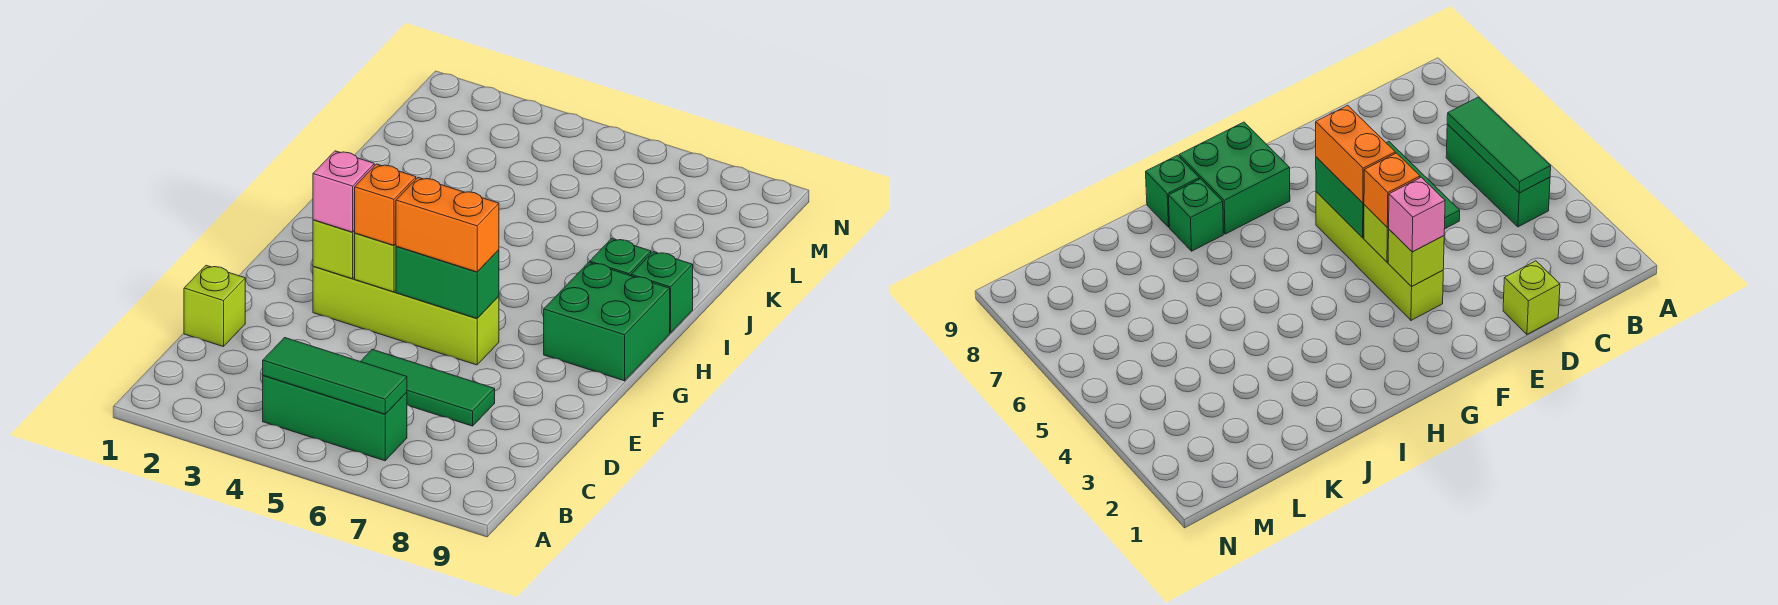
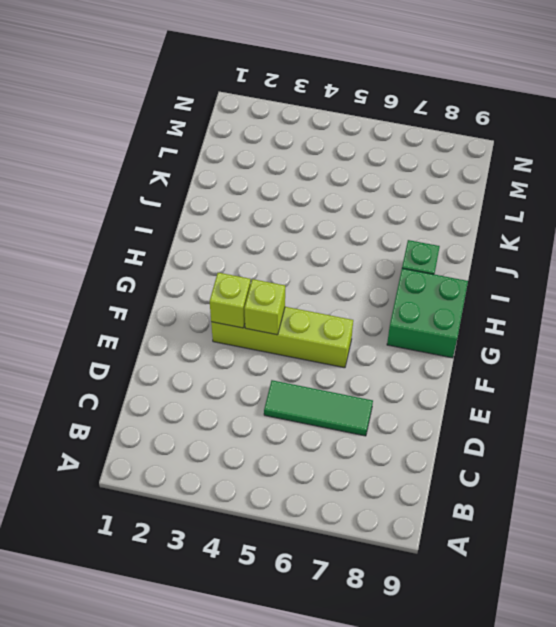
none -> green 1x3 brick [263,376,407,461]
none -> lime 1x1 brick [184,265,245,347]
none -> green 1x1 brick [631,252,693,333]

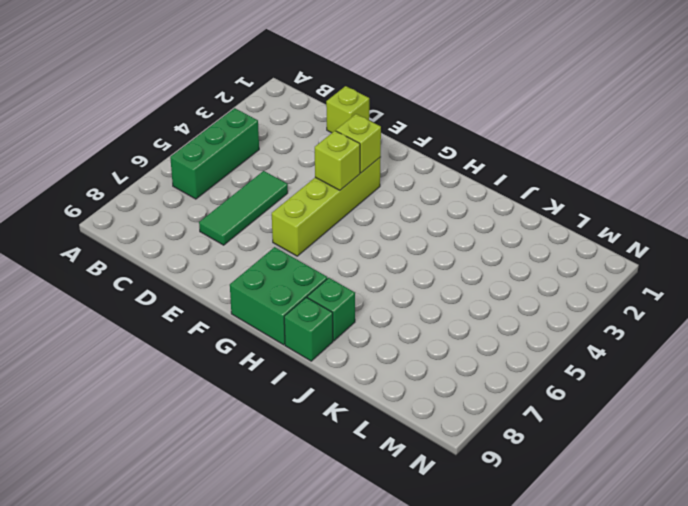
none -> green 1x3 tile [263,338,407,414]
none -> green 1x2 brick [396,246,499,318]
none -> pink 1x1 brick [313,151,374,232]

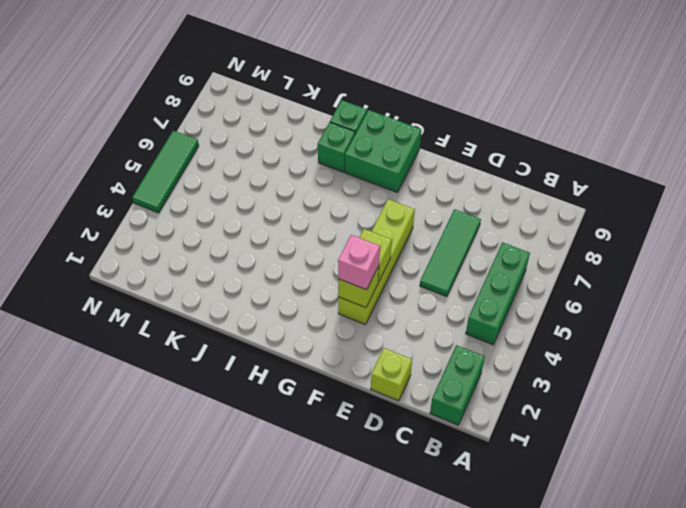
green 1x2 brick [430,345,485,425] -> green 1x2 brick moved to [396,246,499,318]
green 1x3 tile [132,130,199,213] -> green 1x3 tile moved to [263,338,407,414]
none -> orange 1x1 brick [354,164,416,245]
none -> orange 1x2 brick [396,177,499,272]

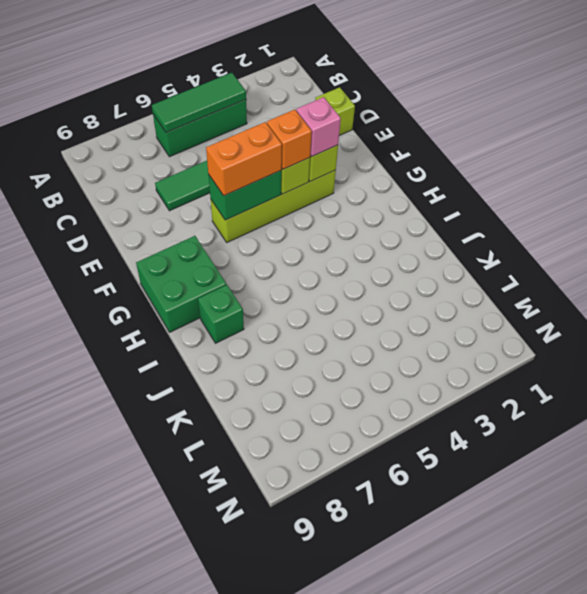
none -> green 1x1 brick [631,252,693,333]

